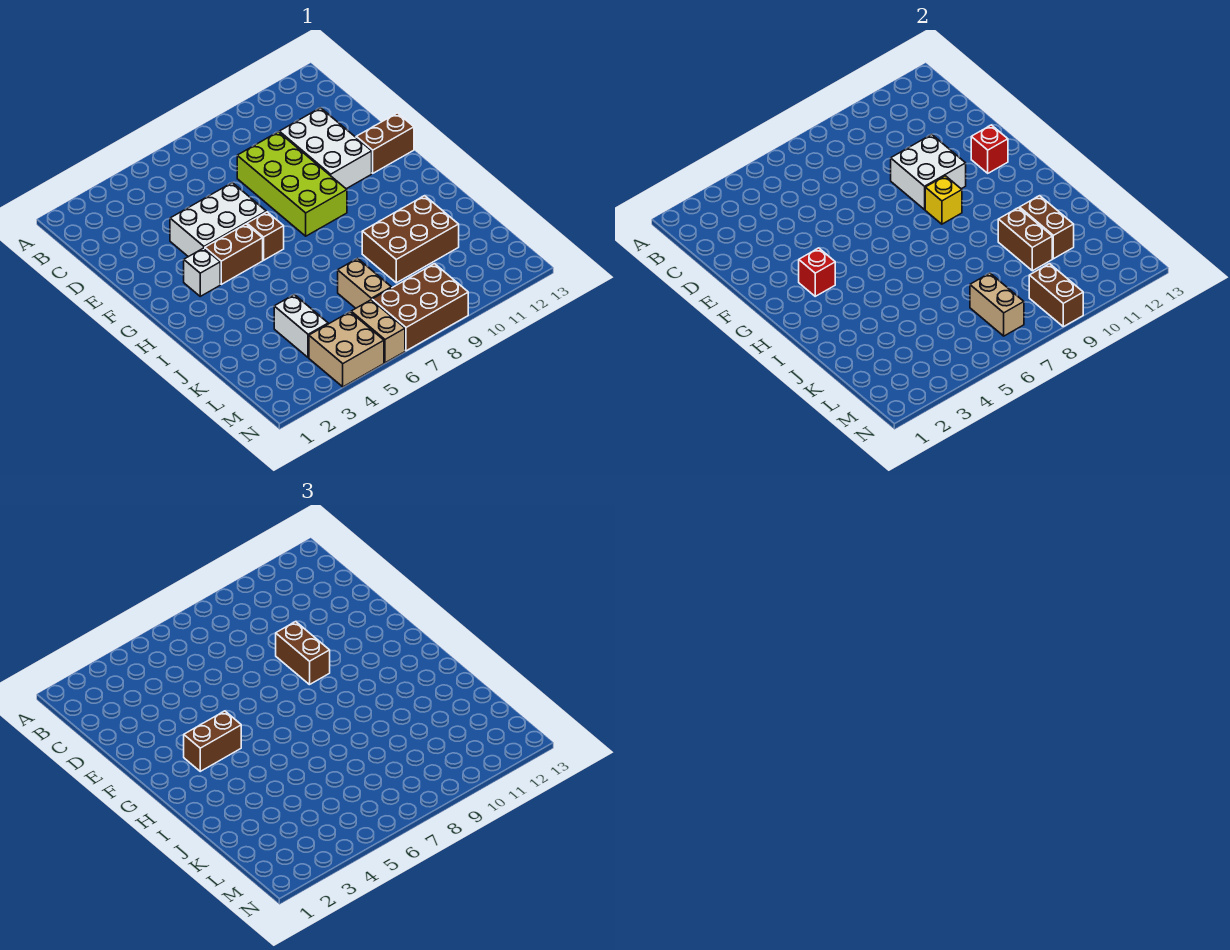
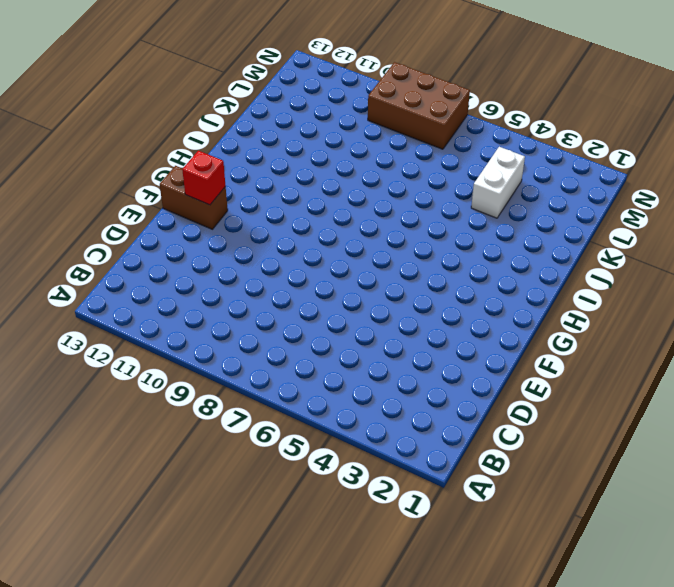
none -> lime 2x4 brick [237,132,347,236]
none -> white 2x3 brick [279,108,372,189]
none -> white 2x3 brick [170,183,266,257]

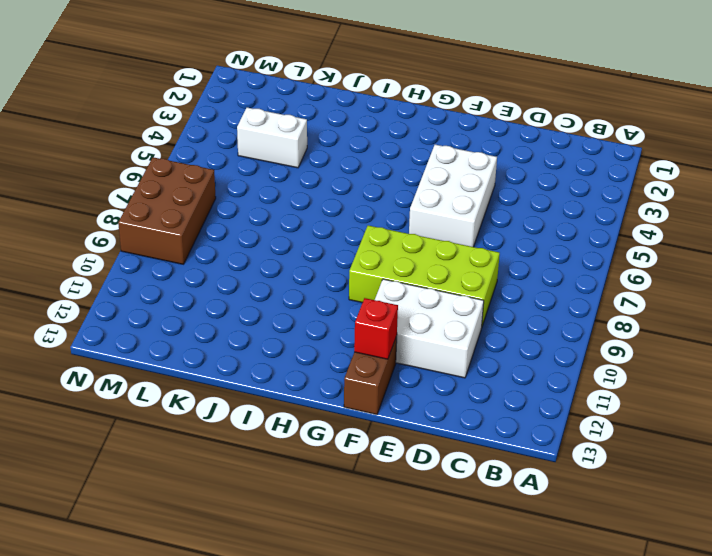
none -> white 1x1 brick [184,248,220,296]
none -> brown 1x2 brick [205,224,263,284]
none -> brown 1x1 brick [247,212,284,260]

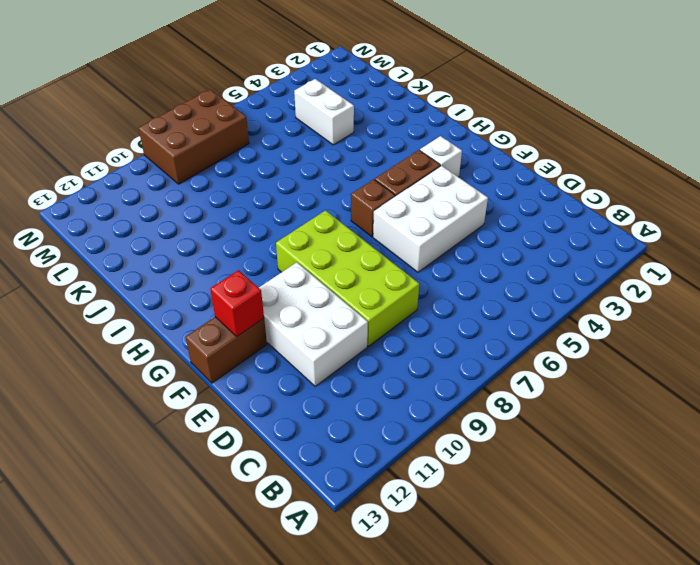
none -> brown 2x3 brick [362,196,459,283]
none -> tan 1x2 brick [338,258,392,308]
none -> tan 2x2 brick [309,312,384,387]

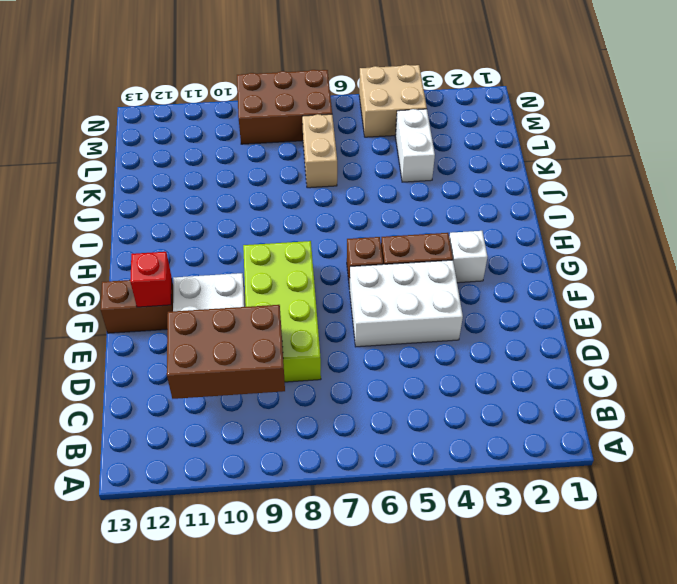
brown 2x3 brick [167,305,285,399] -> brown 2x3 brick moved to [362,196,459,283]
none -> tan 1x2 brick [351,300,405,363]
none -> white 2x2 brick [891,134,966,210]
none -> red 1x1 brick [799,248,835,296]

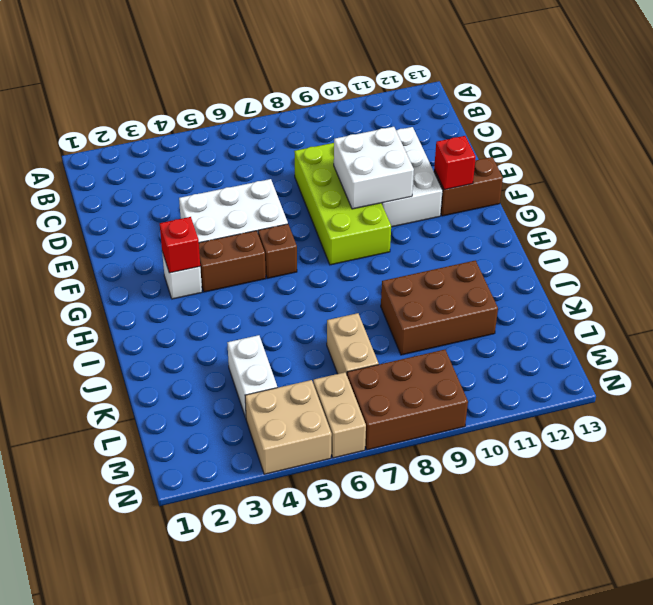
none -> yellow 1x1 brick [925,176,962,224]
none -> brown 1x2 brick [998,208,1052,271]
none -> brown 1x2 brick [1020,196,1074,259]

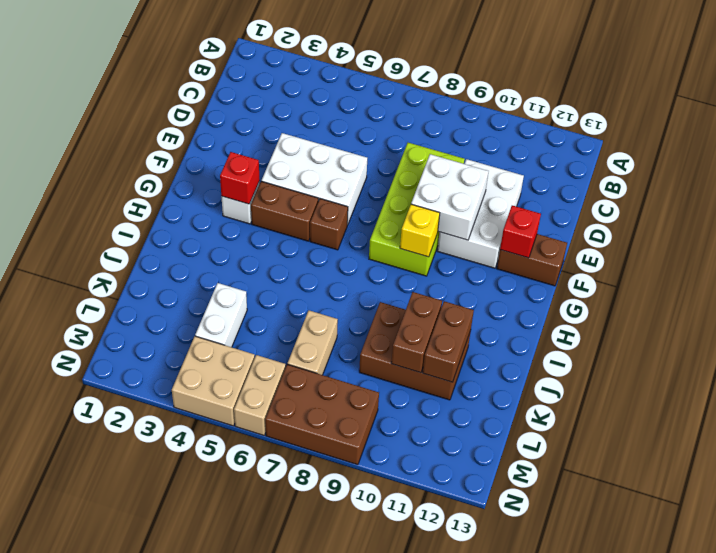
none -> tan 1x2 brick [970,273,1024,336]
none -> brown 1x2 brick [1029,264,1083,327]
none -> brown 1x2 brick [276,622,330,685]

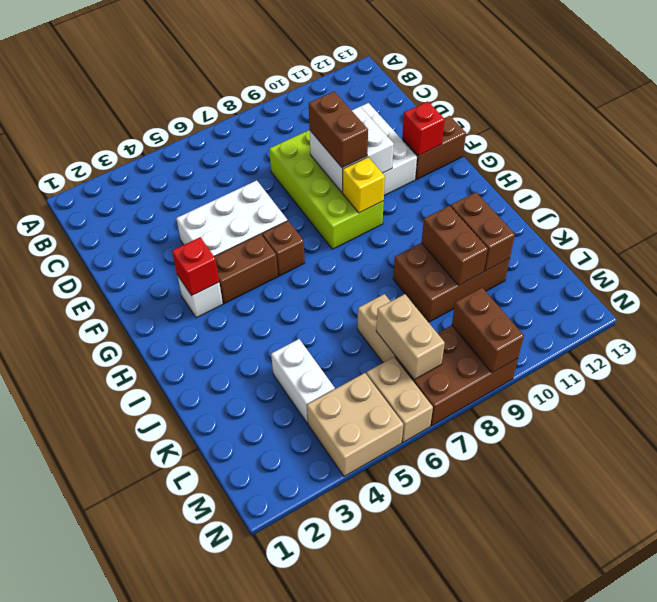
none -> brown 1x2 brick [184,711,241,771]

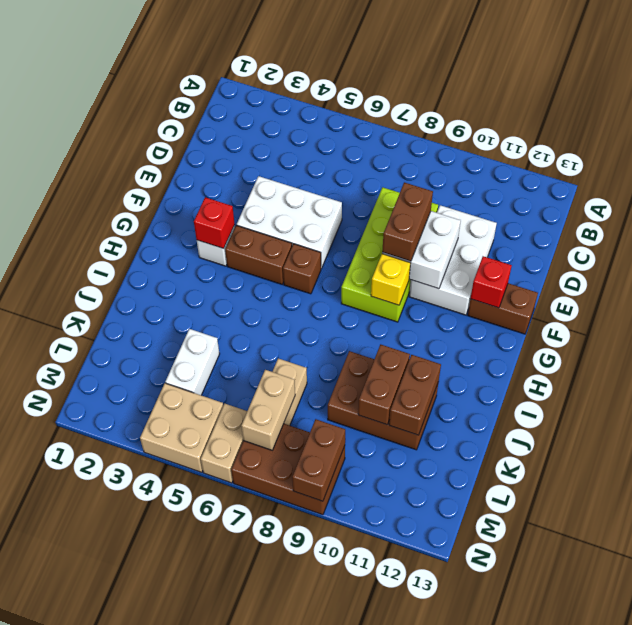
none -> brown 1x2 brick [184,711,241,771]

